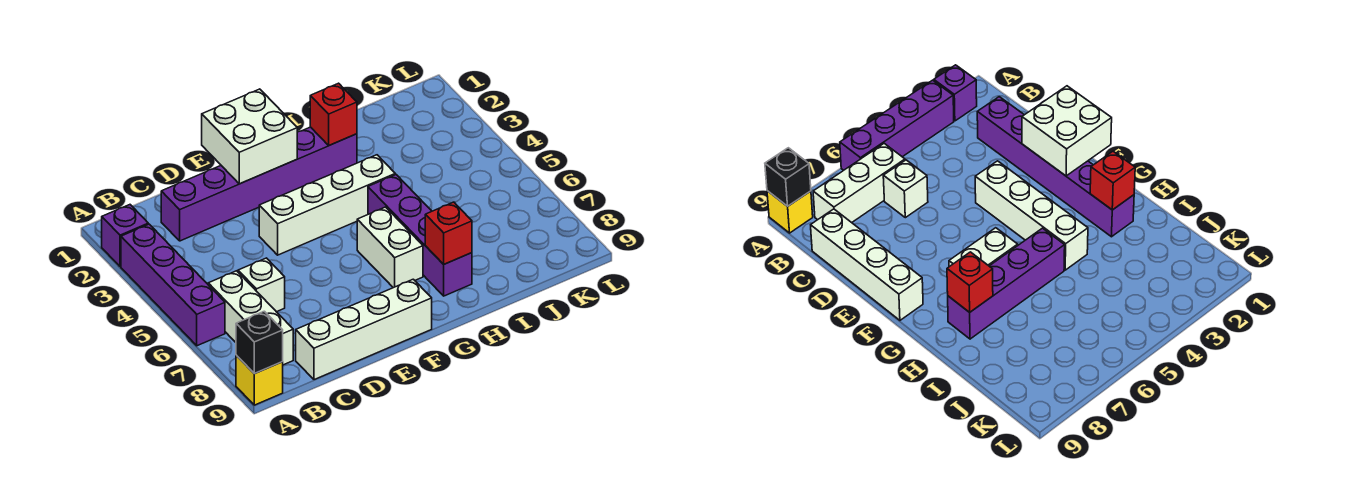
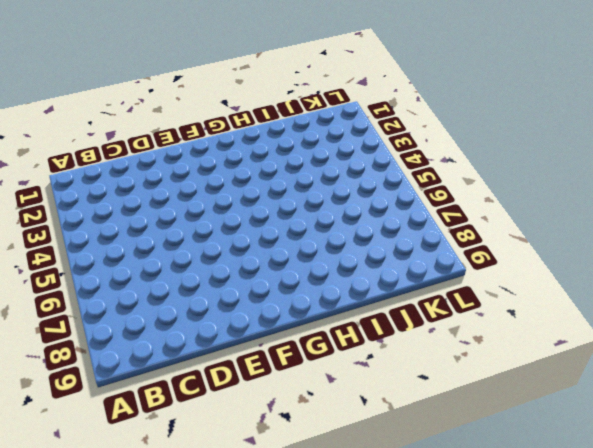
none -> purple 1x1 brick [102,205,148,267]
none -> purple 1x4 brick [121,224,225,346]
none -> yellow 1x1 brick [236,355,283,405]

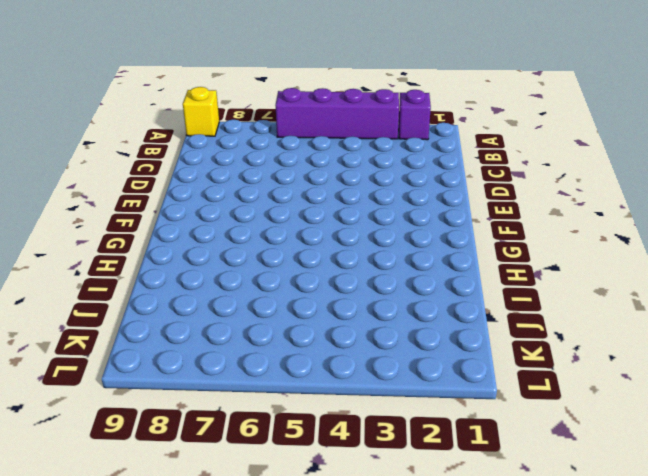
none -> white 1x3 brick [208,271,293,365]
none -> purple 1x6 brick [161,127,357,241]
none -> white 1x1 brick [238,258,285,312]

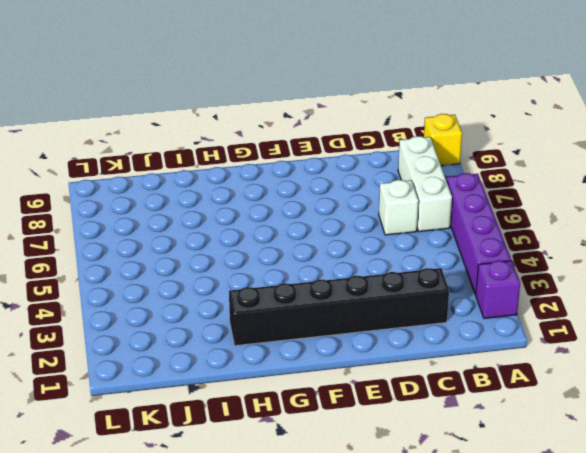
black 1x6 brick [229,268,449,346] -> purple 1x6 brick [161,127,357,241]
none -> white 1x4 brick [296,279,432,380]
none -> white 1x4 brick [259,155,395,255]
none -> white 1x2 brick [357,207,423,288]

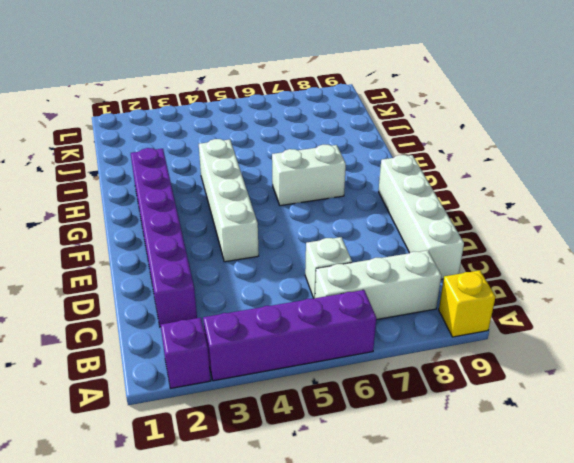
none -> purple 1x4 brick [368,175,472,296]
none -> black 1x1 brick [236,311,283,374]
none -> white 2x2 brick [202,89,297,184]

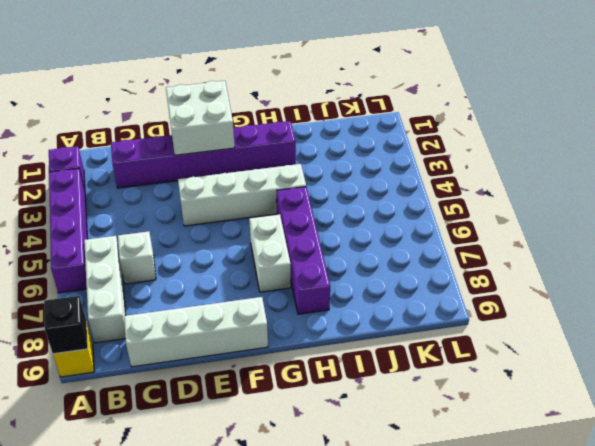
none -> red 1x1 brick [310,83,357,145]
none -> red 1x1 brick [425,202,472,264]

